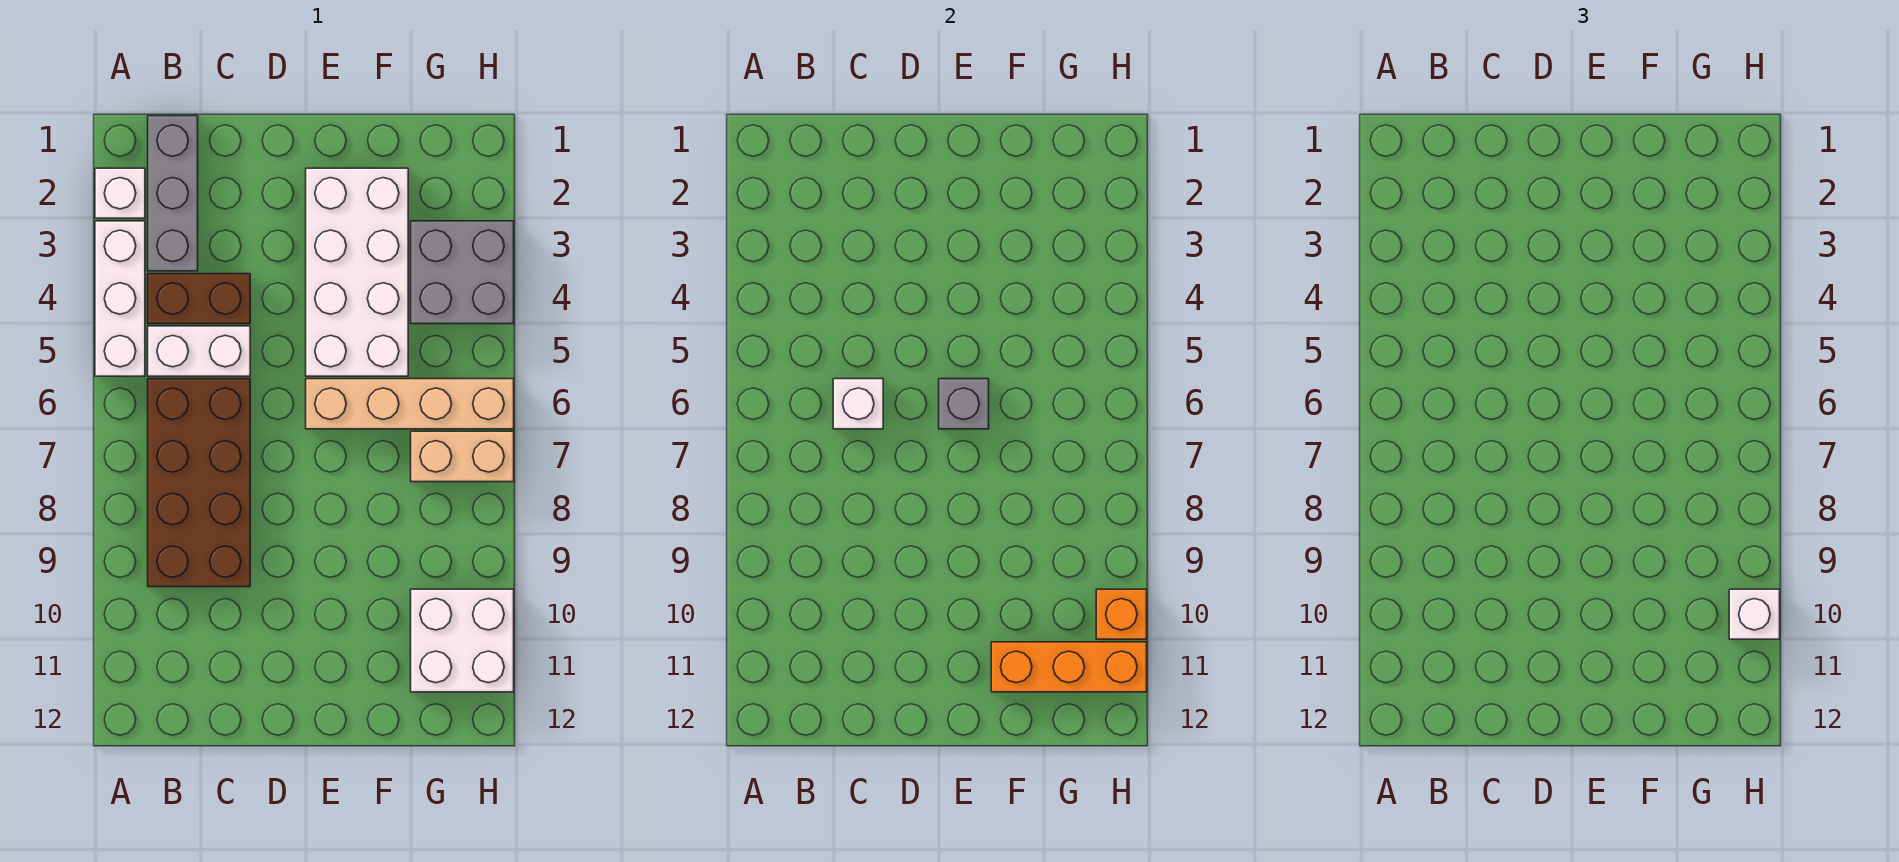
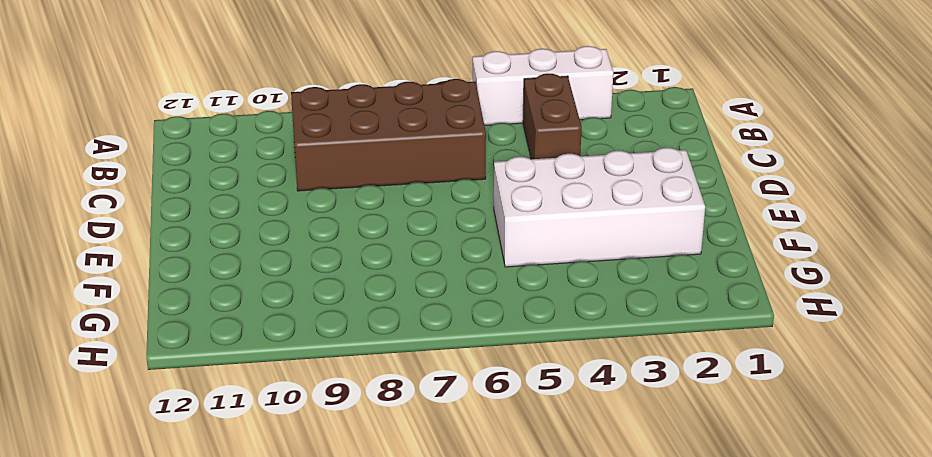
none -> white 1x1 brick [95,168,145,218]
none -> grey 1x3 brick [148,116,198,271]
none -> white 1x2 brick [148,326,250,376]

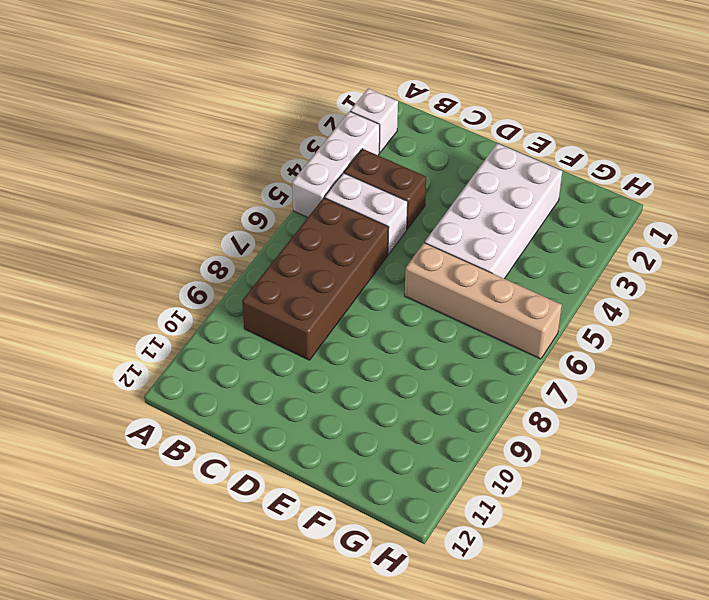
none -> grey 1x3 brick [148,116,198,271]
none -> grey 2x2 brick [411,221,514,324]
none -> tan 1x2 brick [411,431,514,482]

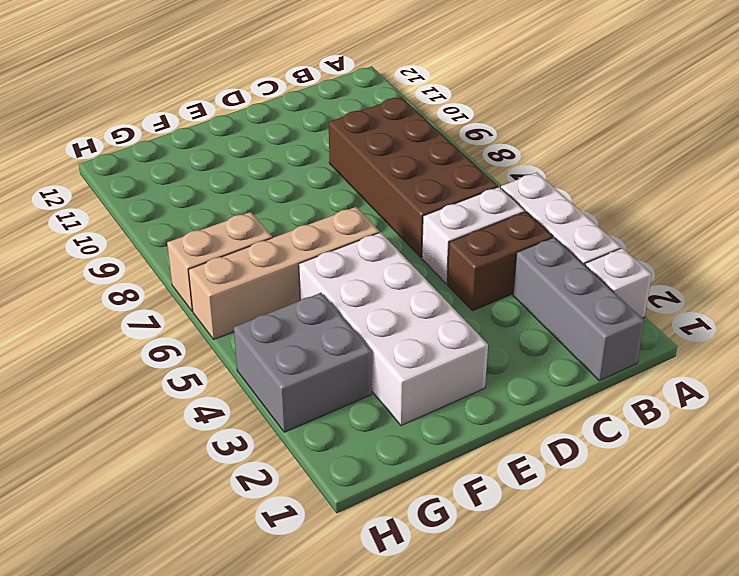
none -> white 2x2 brick [411,589,514,692]
none -> white 1x1 brick [833,379,883,429]
none -> grey 1x1 brick [939,379,989,429]

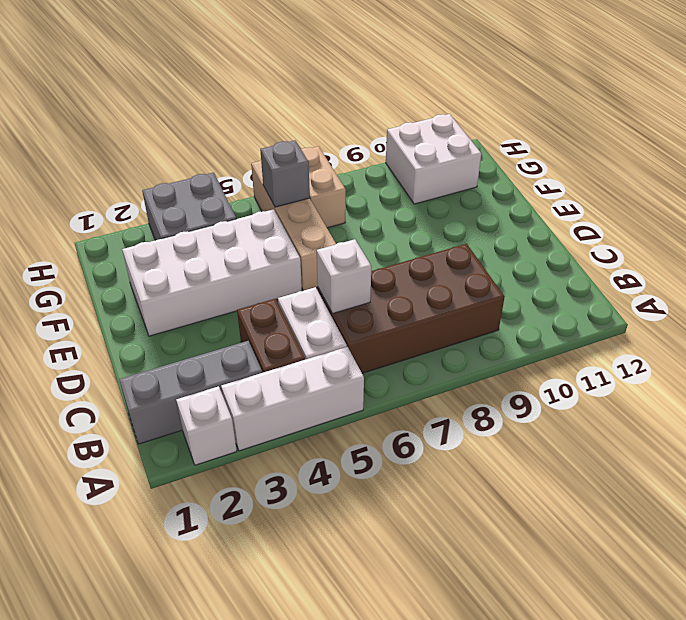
grey 1x1 brick [260,140,310,207] -> grey 1x1 brick moved to [939,379,989,429]
none -> orange 1x3 brick [991,642,1147,692]
none -> orange 1x1 brick [1096,589,1147,639]
none -> white 1x1 brick [1729,589,1780,639]

